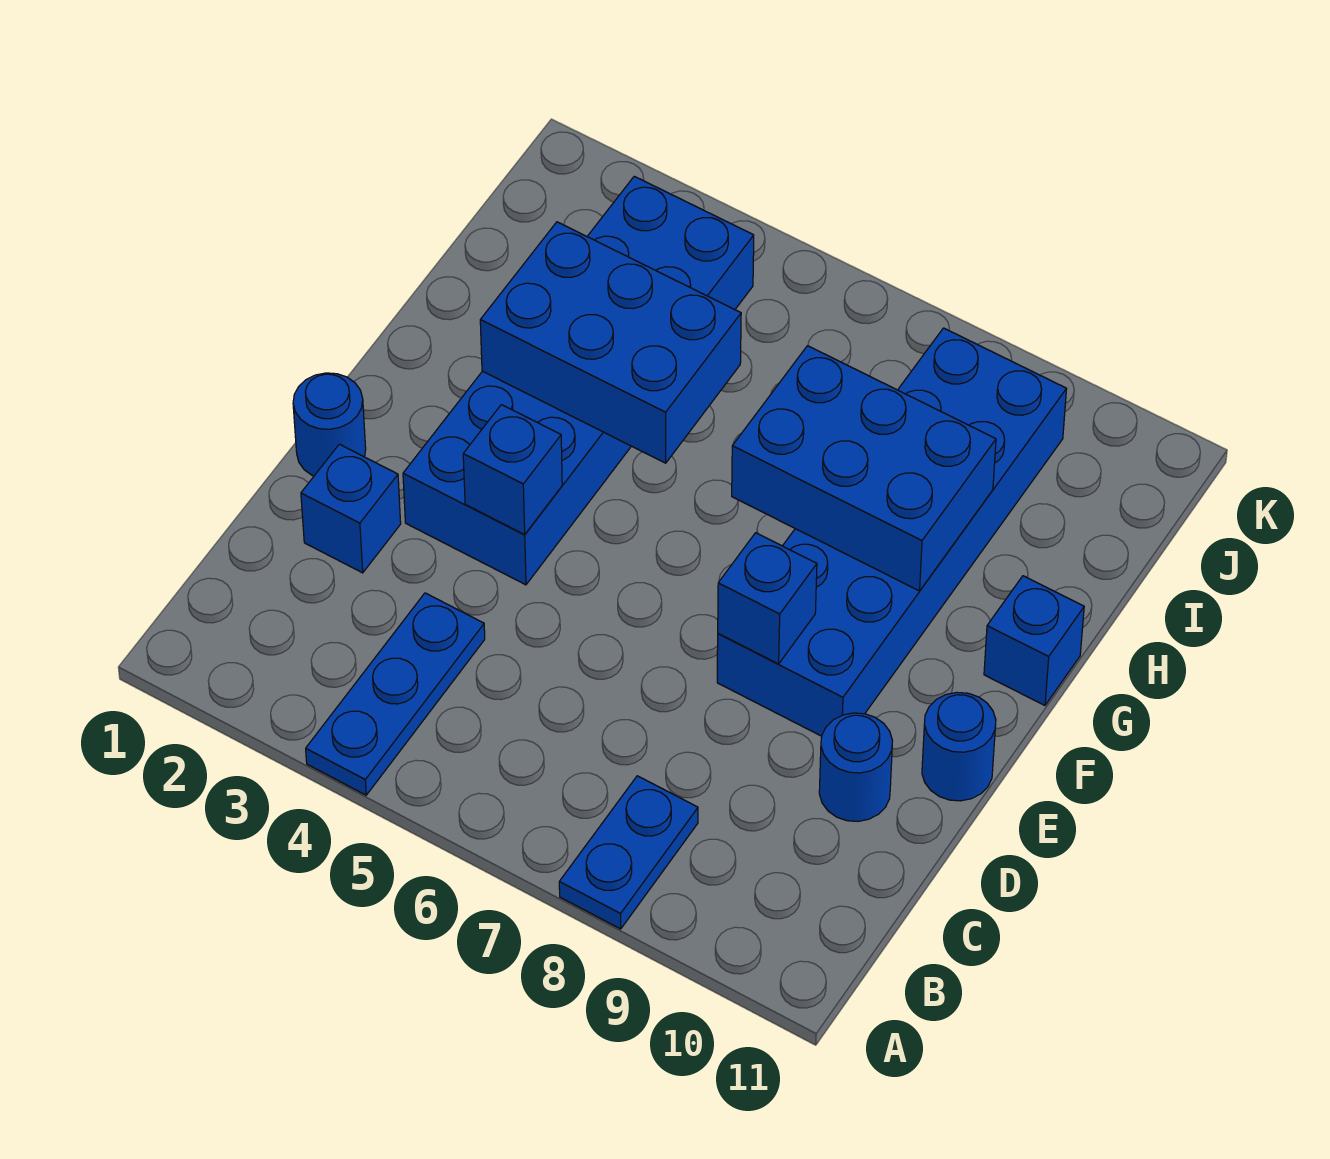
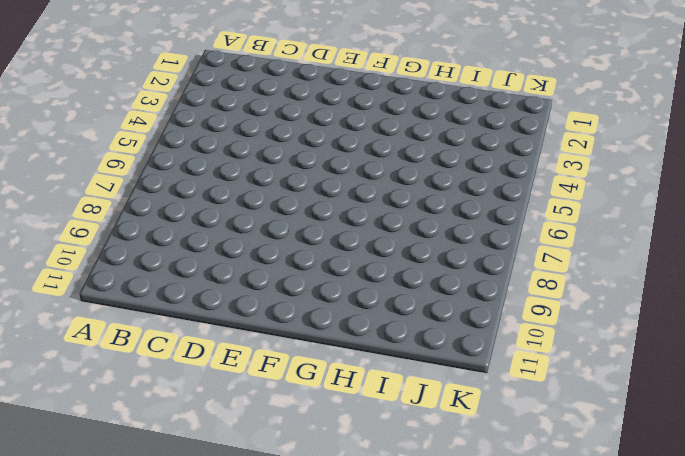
none -> blue 1x3 plate [306,593,485,795]
none -> blue 1x2 plate [559,776,698,929]
none -> blue 1x1 brick [301,444,401,573]

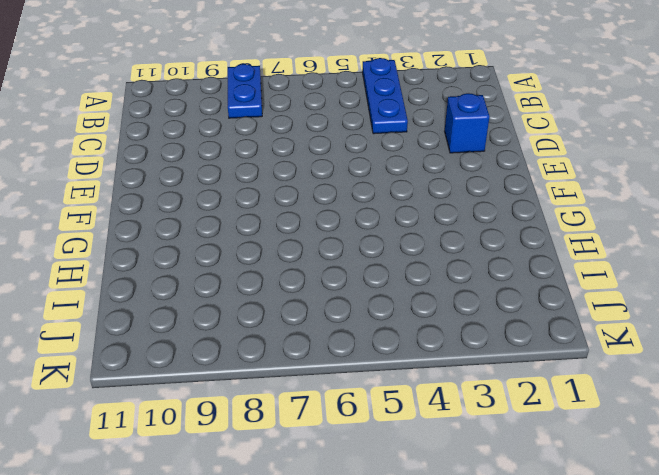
none -> blue 1x1 round brick [819,713,892,821]
none -> blue 1x1 round brick [293,373,366,476]
none -> blue 2x6 brick [403,176,754,585]

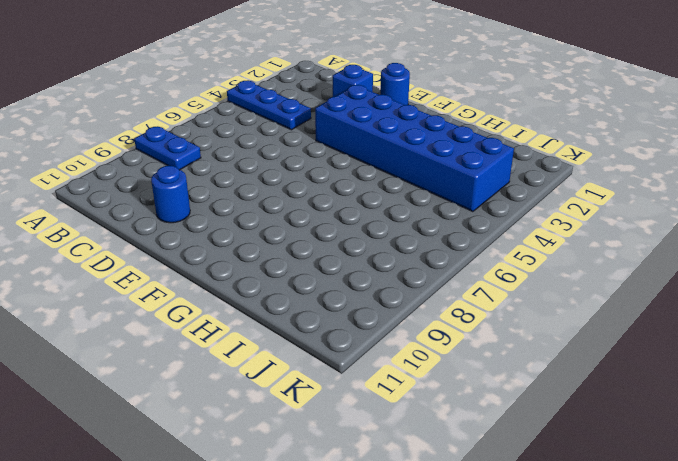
none -> blue 2x6 brick [717,328,1067,736]
none -> blue 1x1 round brick [922,692,996,801]
none -> blue 1x1 brick [984,576,1084,705]

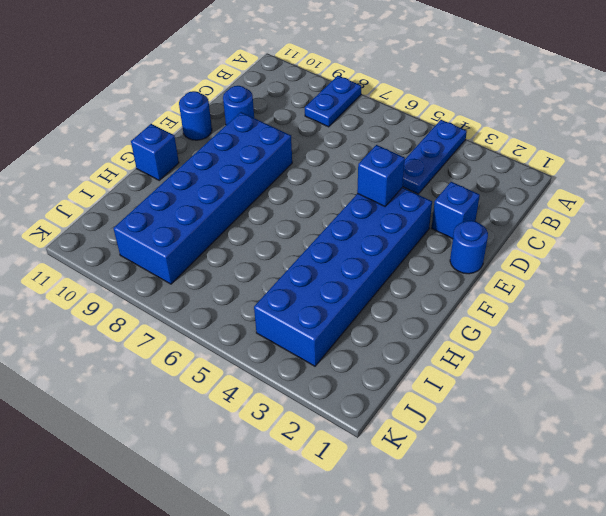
none -> blue 1x1 brick [718,533,817,664]
none -> blue 2x3 brick [480,222,741,463]
none -> blue 2x3 brick [732,346,996,591]

